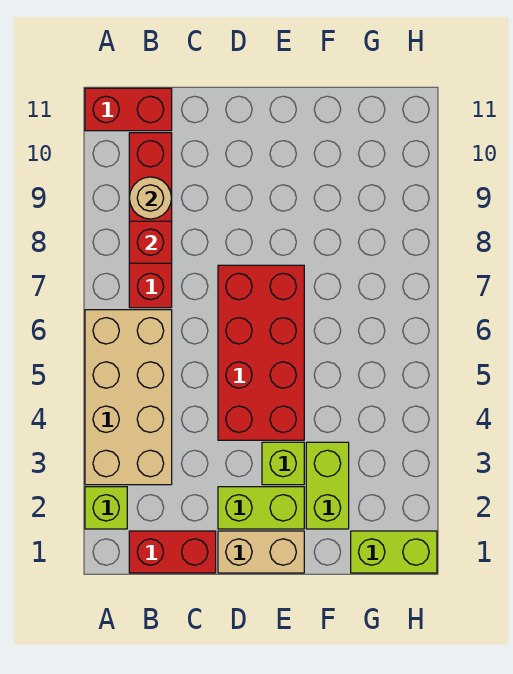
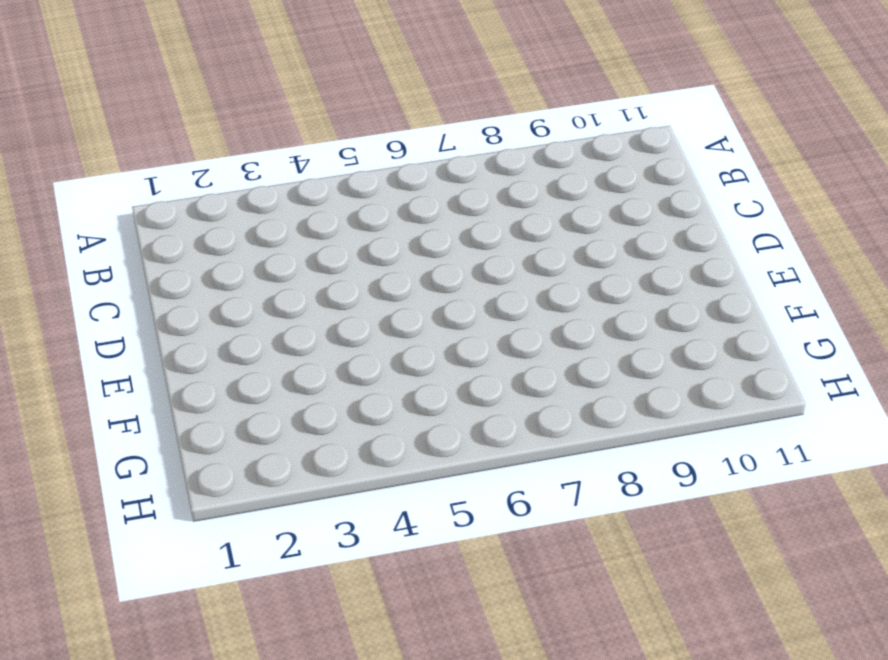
none -> lime 1x1 brick [85,487,127,529]
none -> tan 2x4 brick [85,310,172,485]
none -> red 1x2 brick [85,88,172,131]

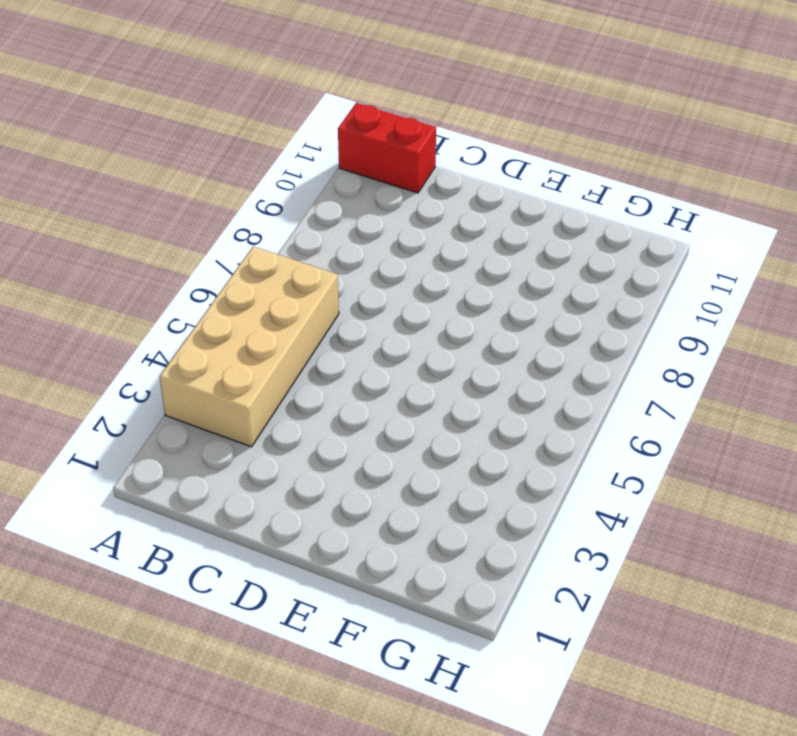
none -> lime 1x1 brick [85,487,127,529]
none -> red 1x2 brick [129,531,216,573]
none -> red 1x4 brick [129,133,172,308]

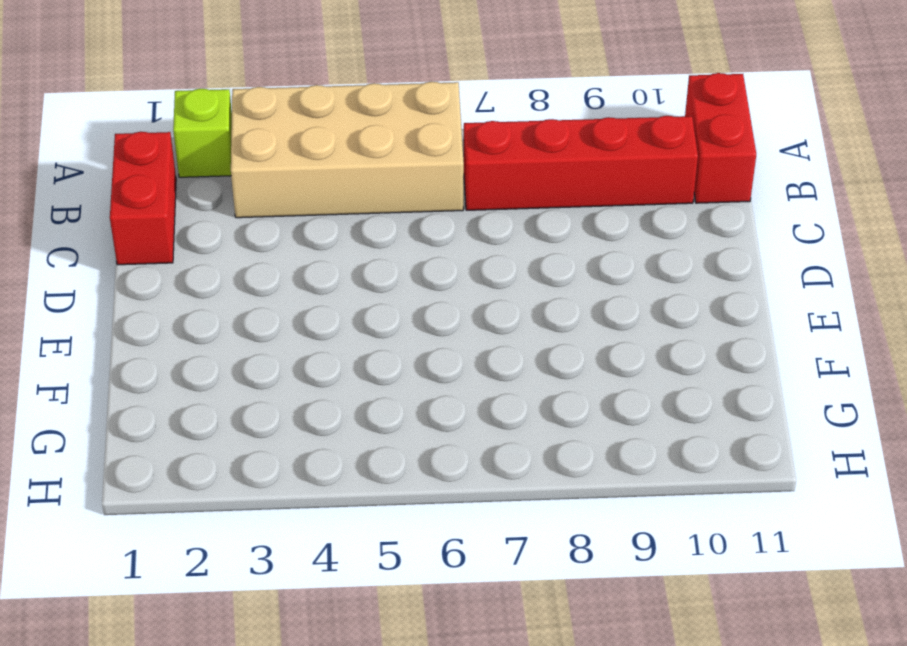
none -> tan 1x2 brick [218,531,304,573]
none -> lime 1x2 brick [218,487,304,529]
none -> red 2x4 brick [218,265,304,440]

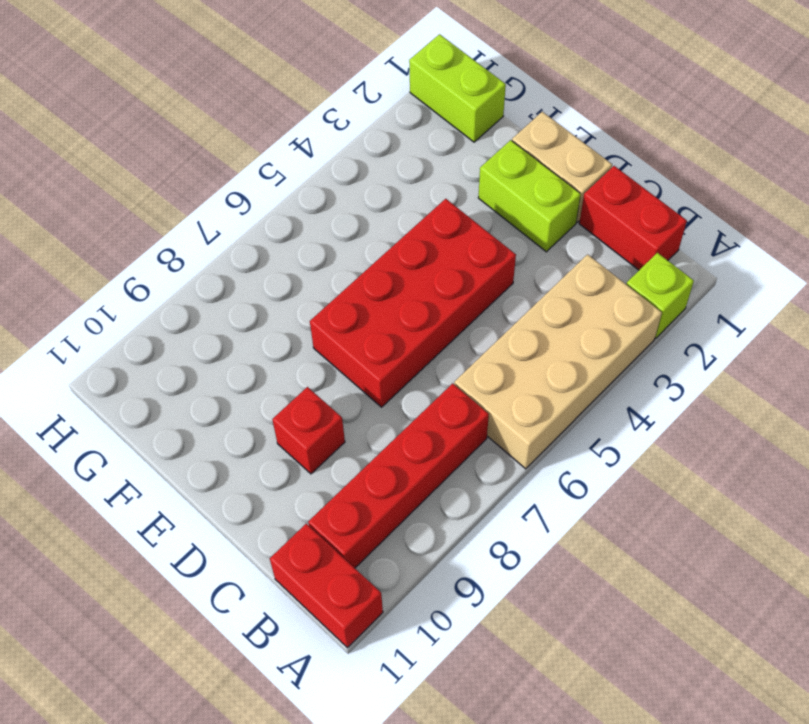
red 1x1 brick [272,387,345,474] -> red 1x1 brick moved to [129,221,172,263]
none -> lime 1x1 brick [262,442,304,485]
none -> lime 1x2 brick [306,442,349,529]
none -> tan 1x1 round brick [129,177,171,219]

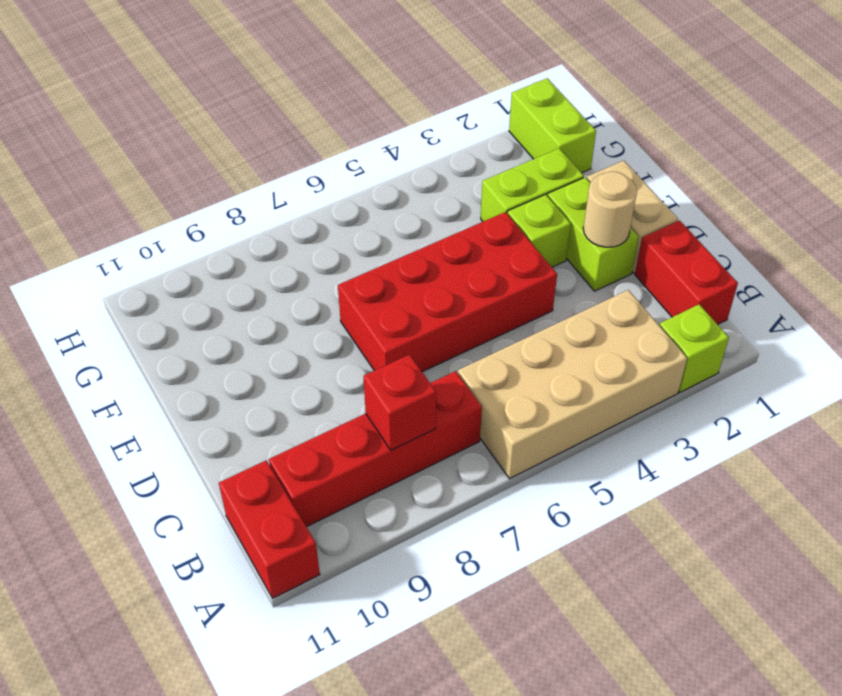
tan 1x1 round brick [583,172,637,247] -> tan 1x1 round brick moved to [129,177,171,219]

